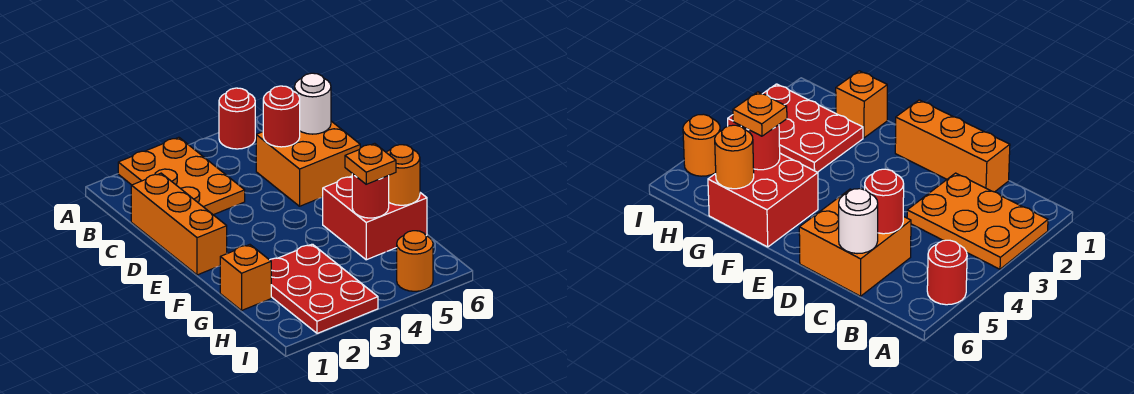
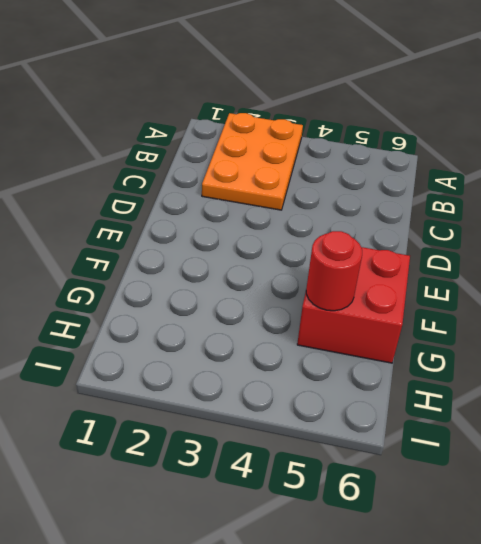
none -> red 1x1 round brick [219,88,255,149]
none -> orange 1x3 brick [131,173,227,275]
none -> orange 2x2 brick [256,121,360,206]

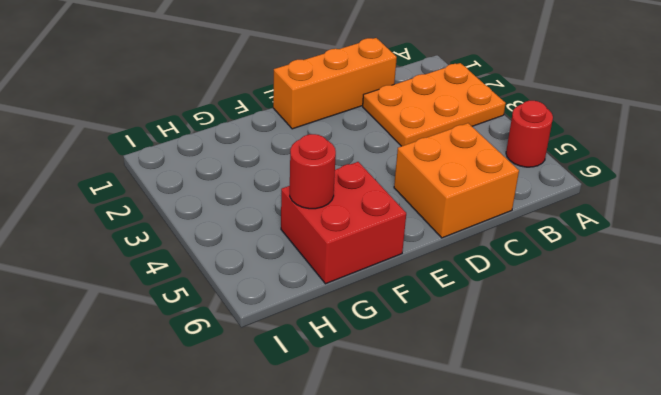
none -> orange 1x1 brick [220,245,271,310]
none -> red 2x3 plate [270,244,378,333]
none -> orange 1x1 round brick [397,231,433,291]

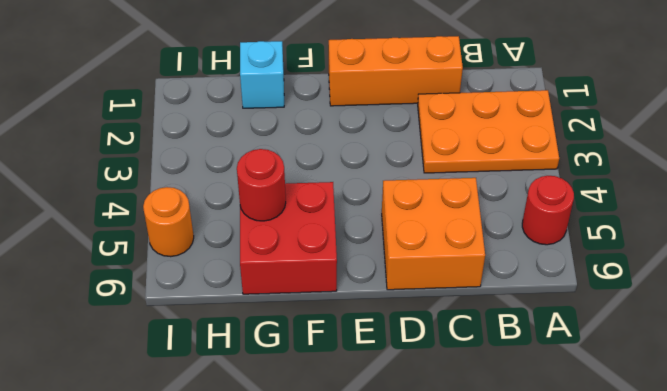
cyan 1x1 brick [240,41,284,108] -> orange 1x1 brick [220,245,271,310]
none -> red 2x3 plate [270,244,378,333]
none -> red 1x1 round brick [263,86,300,147]
none -> white 1x1 round brick [295,73,331,134]

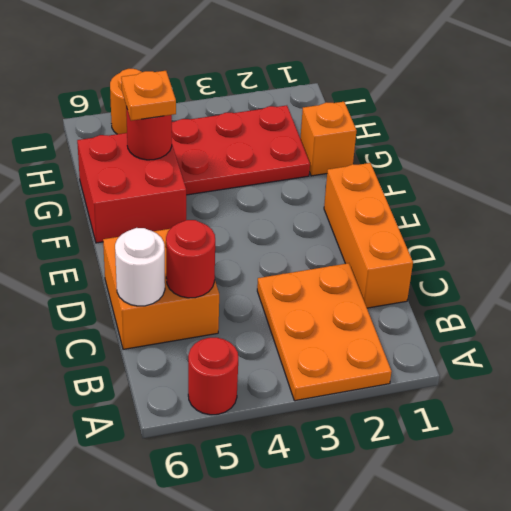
red 2x3 plate [172,105,310,195] -> red 2x3 plate turned to [270,244,378,333]
none -> orange 1x1 round brick [386,145,420,205]

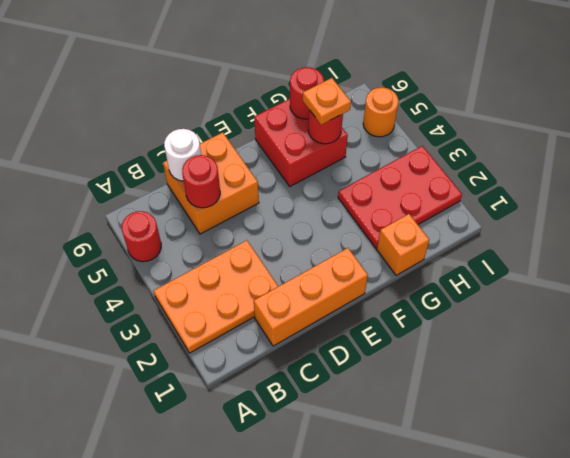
red 1x1 round brick [290,67,324,119] -> orange 1x1 round brick [386,145,420,205]

